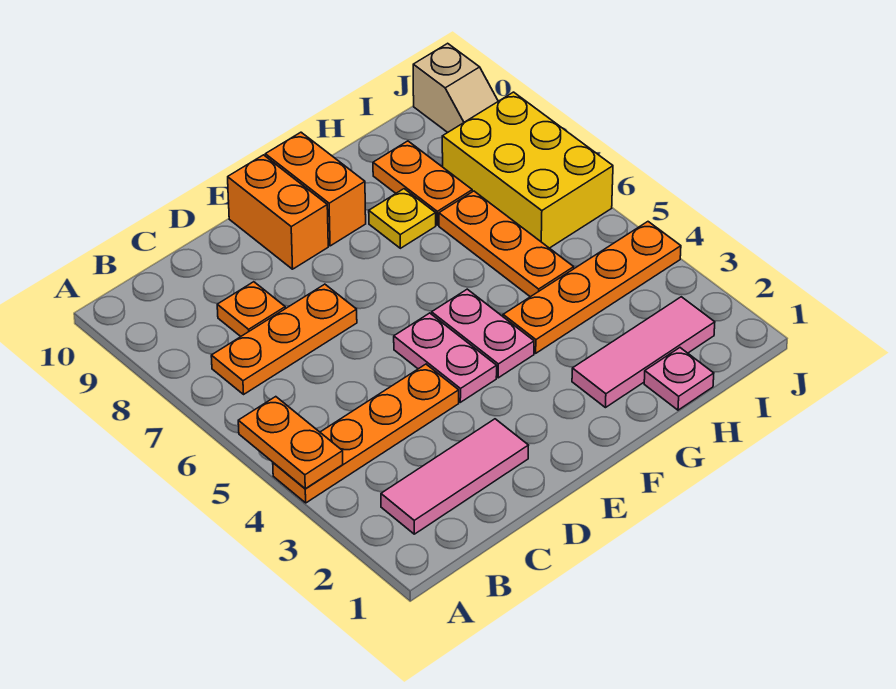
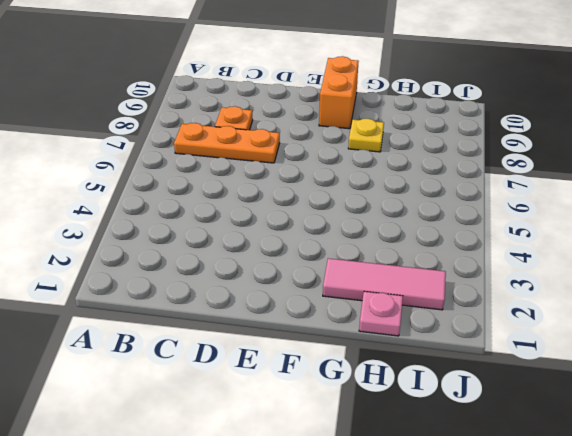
none -> orange 1x4 plate [273,364,459,503]
none -> pink 1x3 tile [381,419,529,534]
none -> pink 1x2 plate [394,313,497,402]

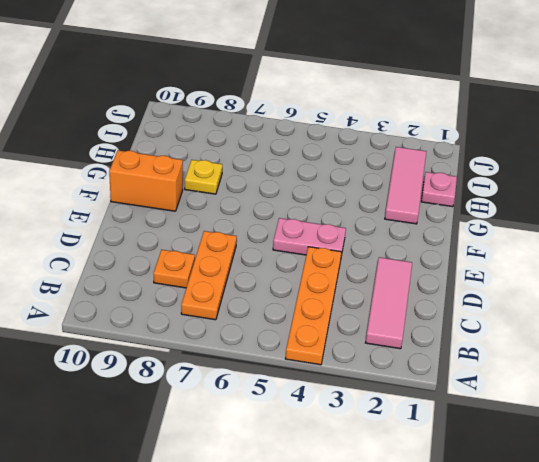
none -> orange 1x2 brick [228,155,328,269]
none -> pink 1x2 plate [432,289,534,378]
none -> orange 1x4 plate [503,222,681,353]

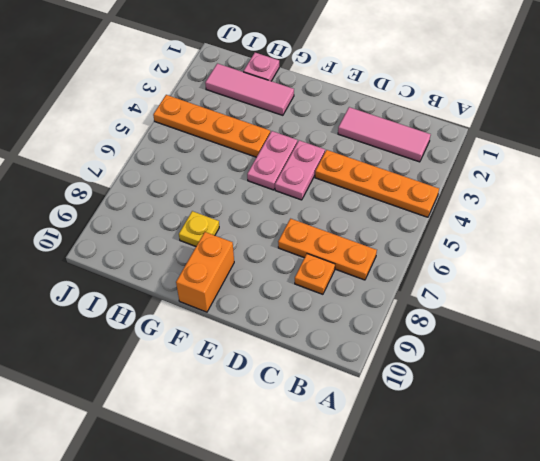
none -> orange 1x2 brick [228,155,328,269]
none -> orange 1x3 plate [439,191,574,297]
none -> orange 1x2 plate [373,141,472,225]

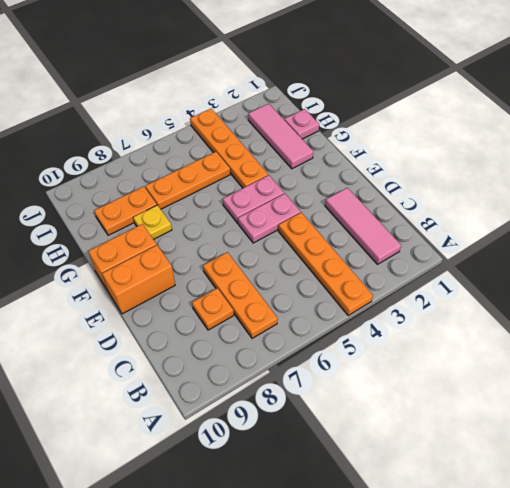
none -> yellow 2x3 brick [442,92,613,248]
none -> tan 1x2 slope [413,43,498,133]
none -> orange 1x2 plate [238,397,343,489]

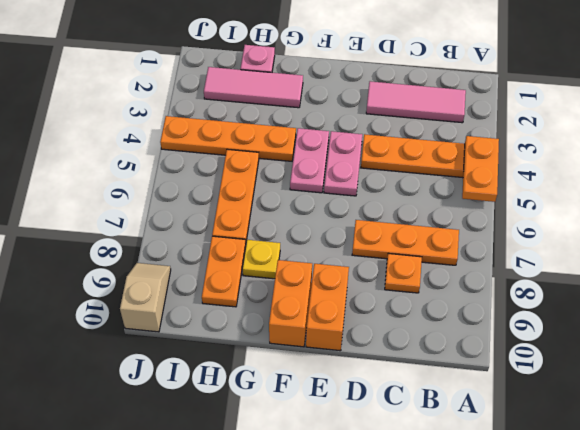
none -> yellow 2x3 brick [442,92,613,248]

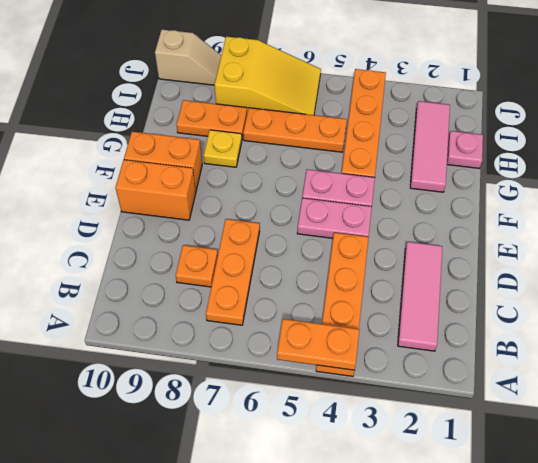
yellow 2x3 slope [215,36,321,115] -> yellow 2x3 brick [442,92,613,248]

